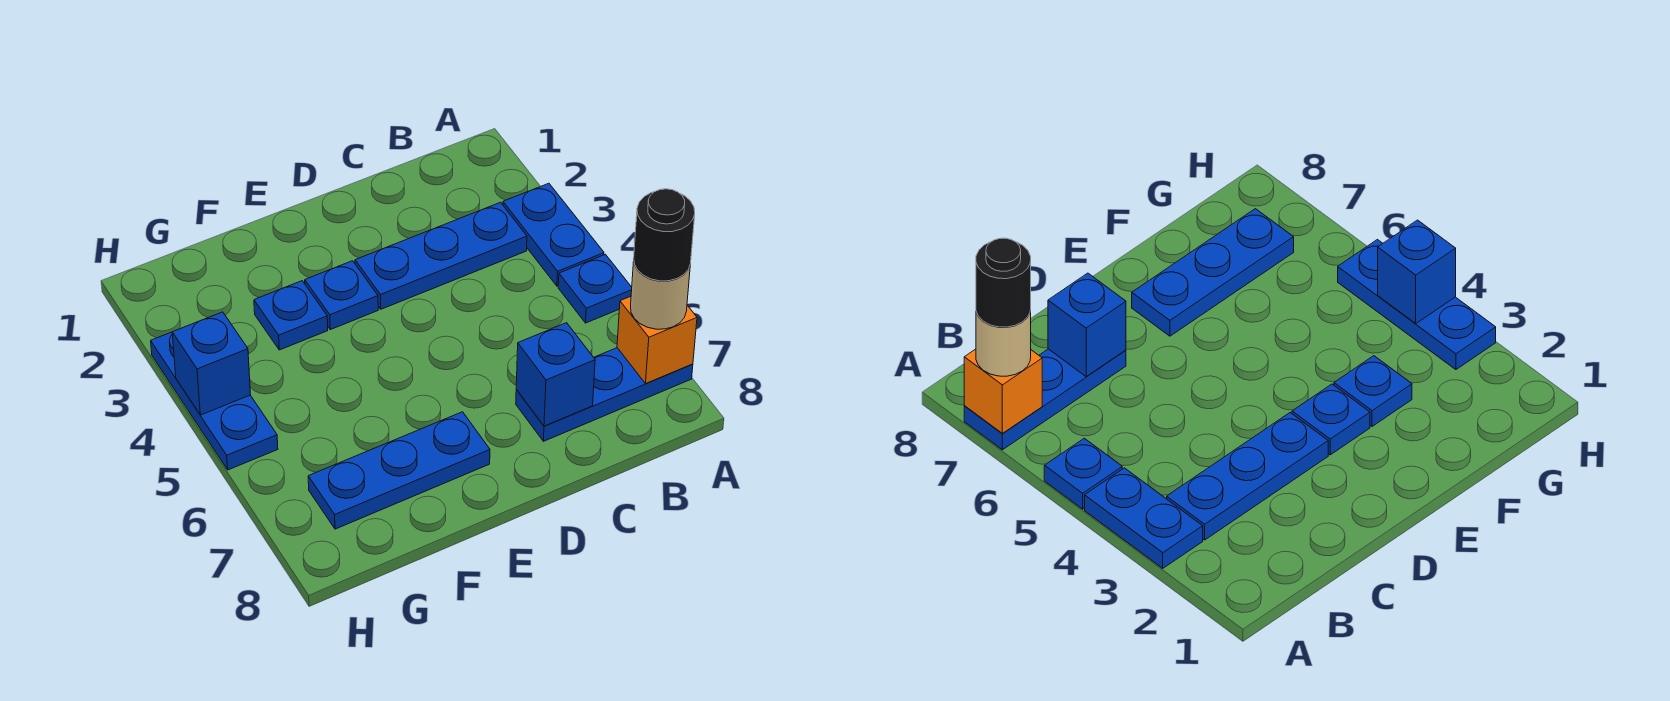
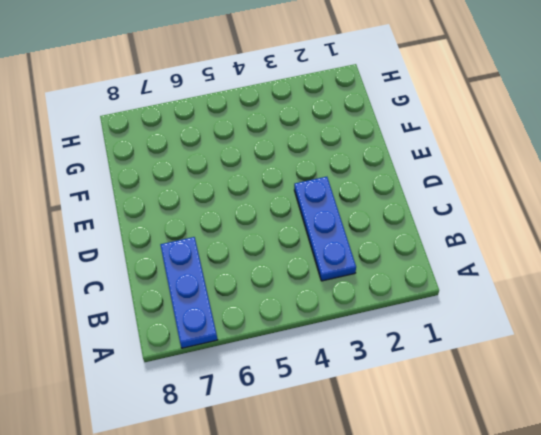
none -> blue 1x2 plate [503,183,604,286]
none -> blue 1x1 plate [558,254,632,323]
none -> blue 1x1 plate [305,261,378,330]

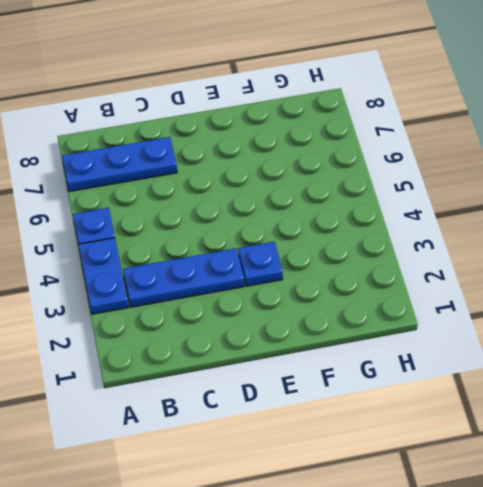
none -> blue 1x3 plate [308,412,490,529]
none -> blue 1x1 plate [254,281,328,350]
none -> blue 1x3 plate [151,332,278,470]

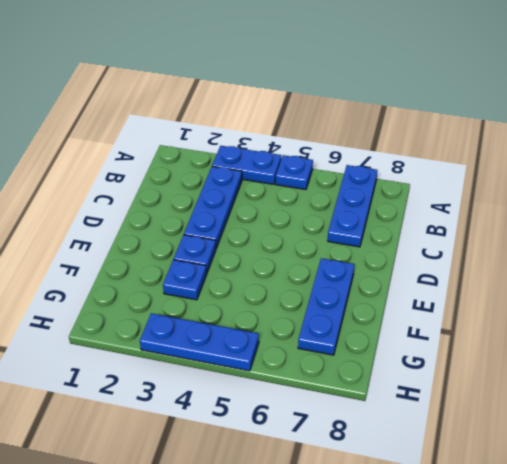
none -> orange 1x1 brick [617,296,697,383]
none -> blue 1x1 brick [516,323,595,426]
none -> blue 1x1 brick [172,312,251,415]

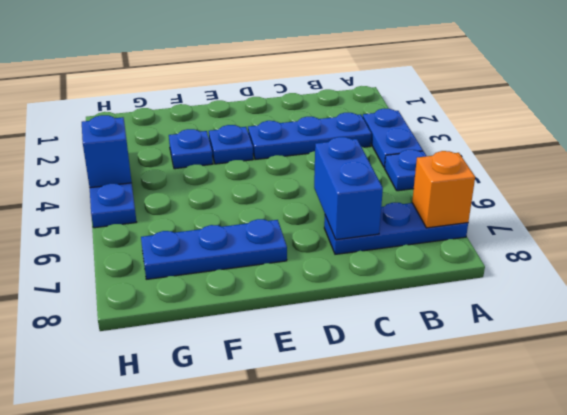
blue 1x2 brick [314,137,383,240] -> blue 1x1 brick [516,323,595,426]
none -> tan 1x1 round brick [631,262,690,329]
none -> black 1x1 round brick [634,189,695,281]

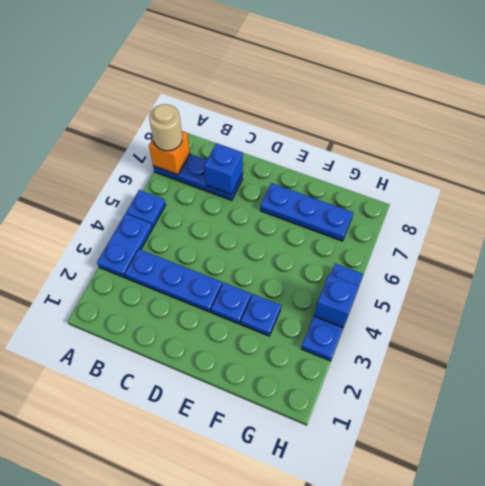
none -> black 1x1 round brick [634,189,695,281]

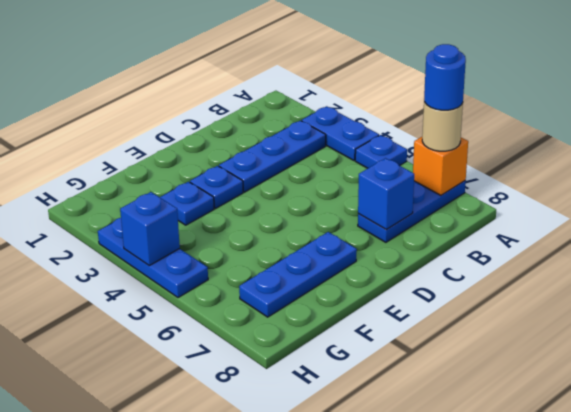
blue 1x1 round brick [424,44,466,110] -> black 1x1 round brick [634,189,695,281]

